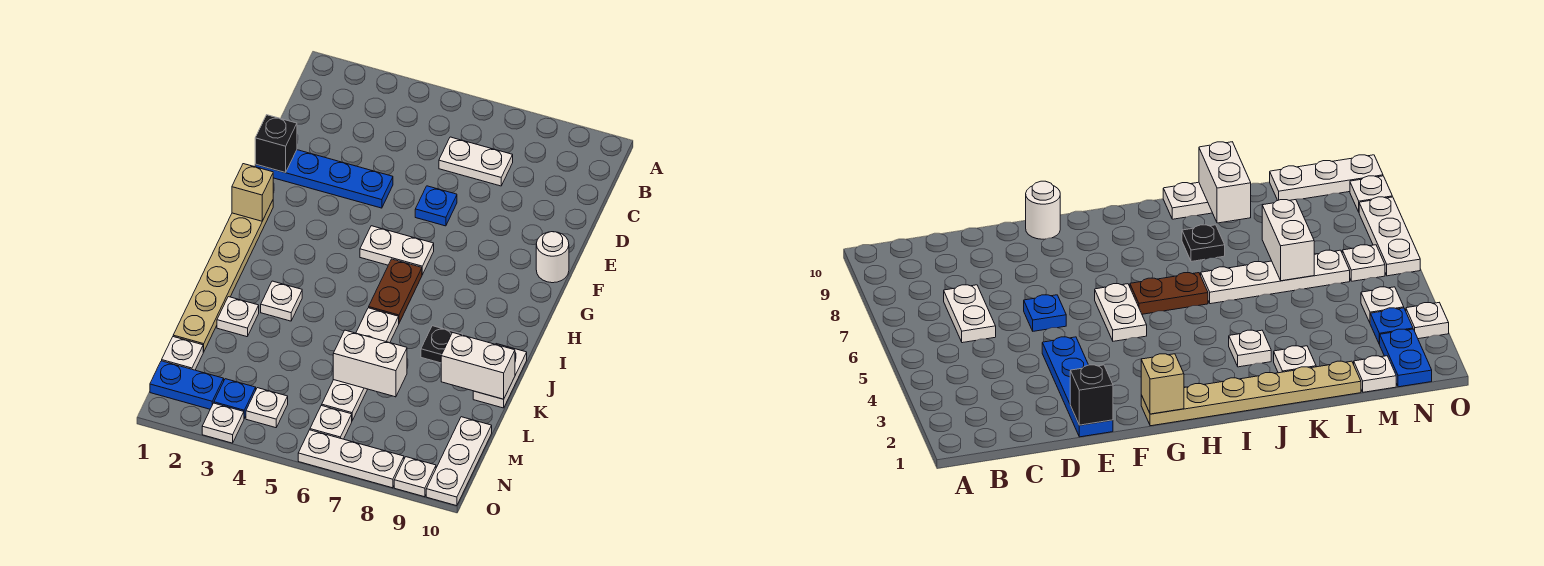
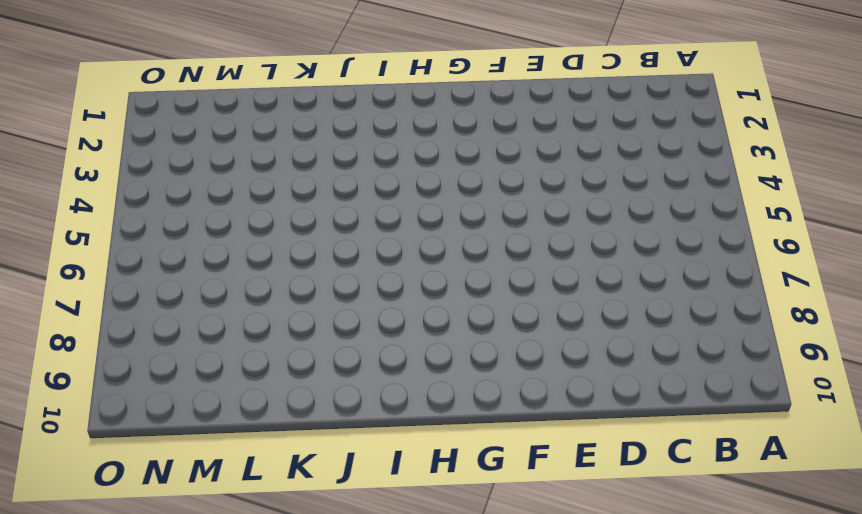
none -> white 1x2 plate [439,137,513,186]
none -> blue 1x4 plate [255,150,393,208]
none -> blue 1x1 plate [415,186,457,226]

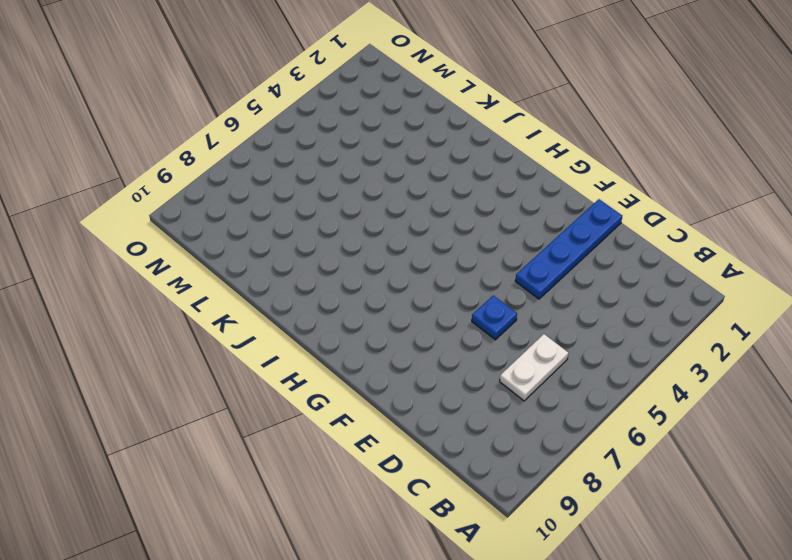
none -> white 1x1 round brick [536,232,569,283]
none -> tan 1x6 plate [173,200,273,352]
none -> white 1x2 plate [360,226,434,275]

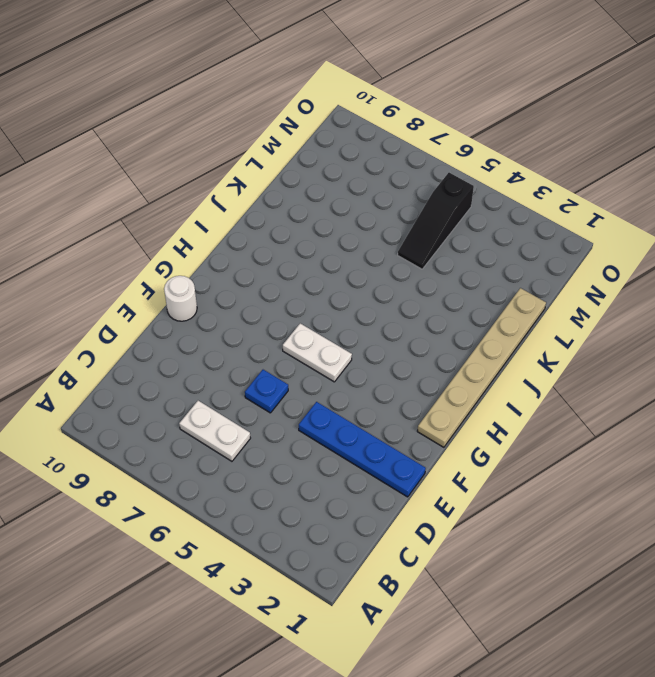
black 1x3 slope [398,173,474,269] -> none
none -> brown 1x2 plate [369,259,422,323]
none -> white 1x1 plate [261,281,302,321]
none -> white 1x4 plate [322,308,399,420]

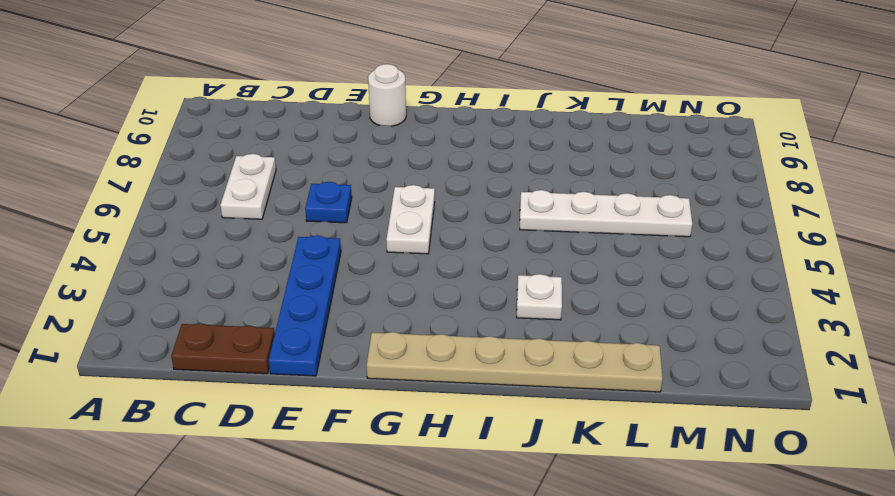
brown 1x2 plate [171,323,275,374] -> brown 1x2 plate moved to [369,259,422,323]
none -> black 1x1 plate [421,326,463,363]
none -> white 1x2 plate [473,344,527,408]
none -> white 1x1 plate [217,297,259,337]

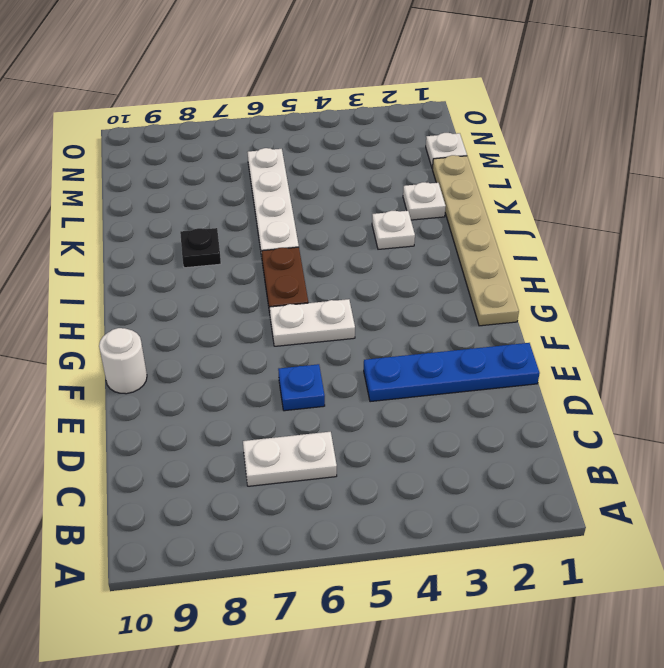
none -> white 1x2 plate [473,344,527,408]
none -> white 1x3 plate [426,417,492,506]
none -> blue 1x2 plate [150,361,224,409]

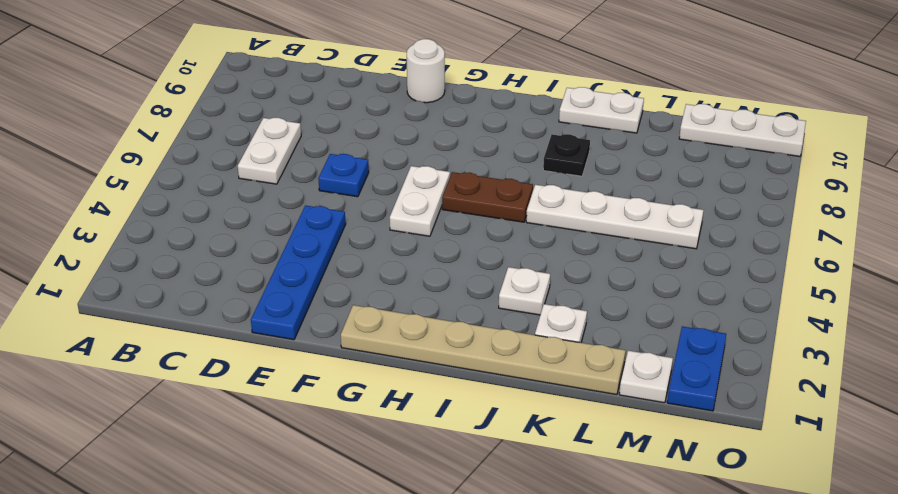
none -> blue 1x1 plate [214,379,256,418]
none -> white 1x1 plate [246,388,288,428]
none -> white 1x1 plate [310,405,352,439]

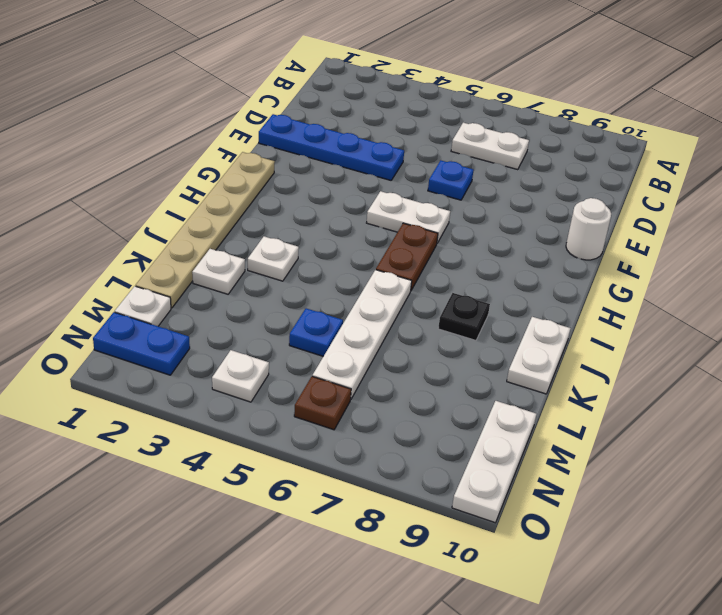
blue 1x1 plate [289,308,343,356] -> blue 1x1 plate moved to [214,379,256,418]
brown 1x1 plate [294,376,351,430] -> white 1x1 plate [310,405,352,439]
none -> white 1x1 plate [202,403,244,443]
none -> white 1x3 plate [298,430,404,488]
none -> white 1x1 plate [394,457,436,497]

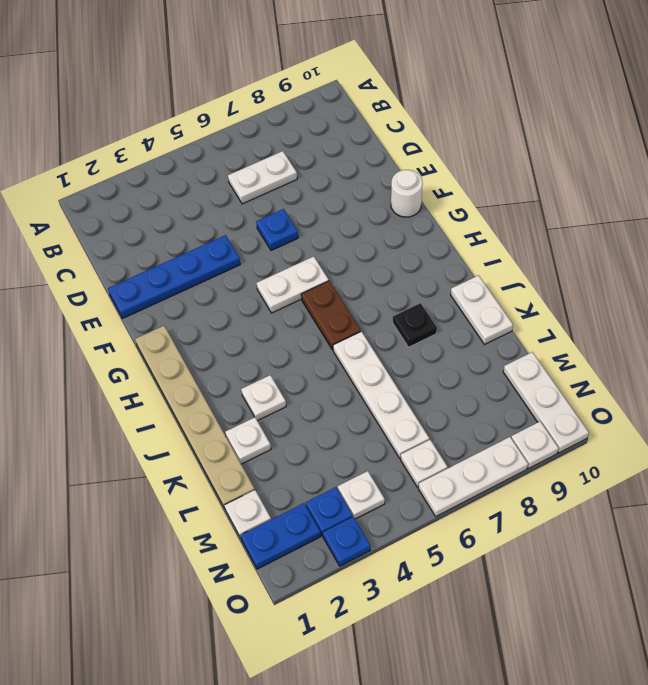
blue 1x1 plate [323,517,370,566] -> white 1x1 plate [202,403,244,443]
none -> black 1x1 brick [255,115,297,172]
none -> tan 1x1 brick [232,164,273,221]
none -> white 1x2 brick [441,333,515,399]

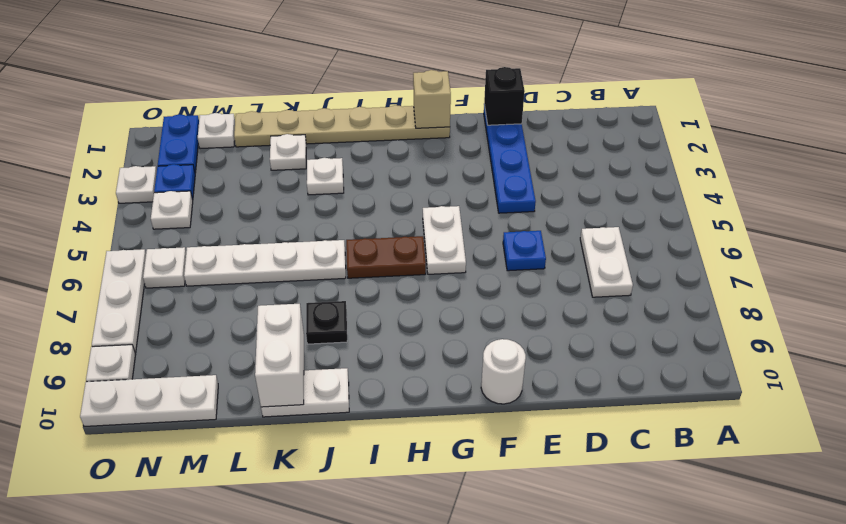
none -> white 1x2 brick [333,330,407,397]

